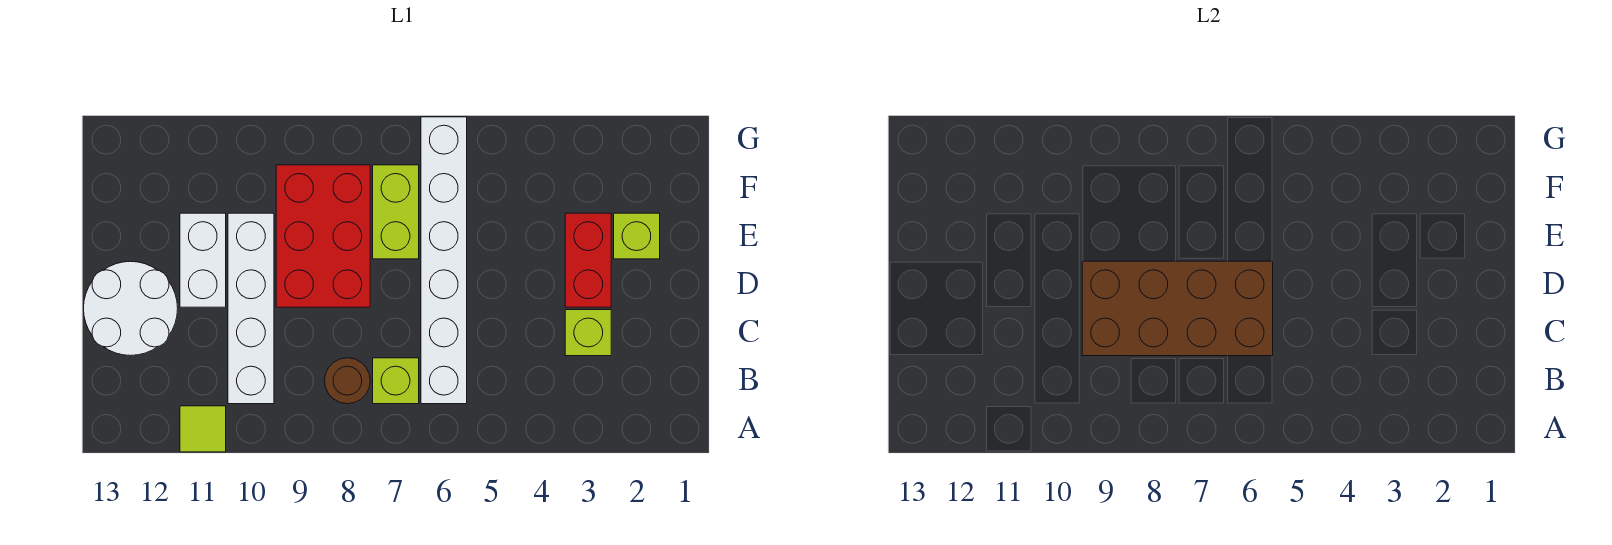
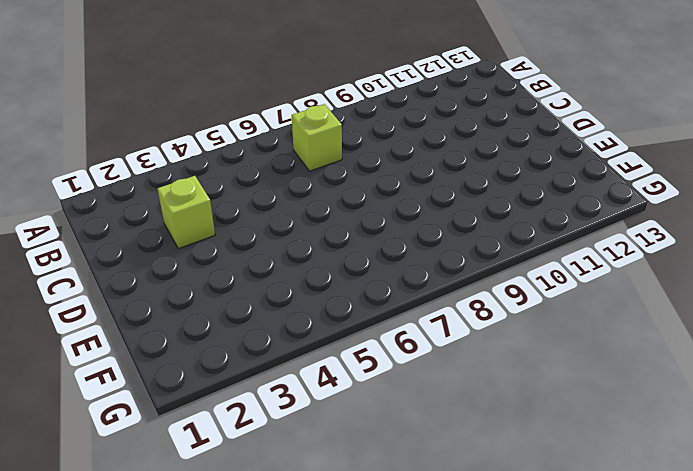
none -> lime 1x1 tile [180,406,226,452]
none -> white 1x6 brick [421,117,467,404]
none -> brown 1x1 round brick [325,358,370,404]

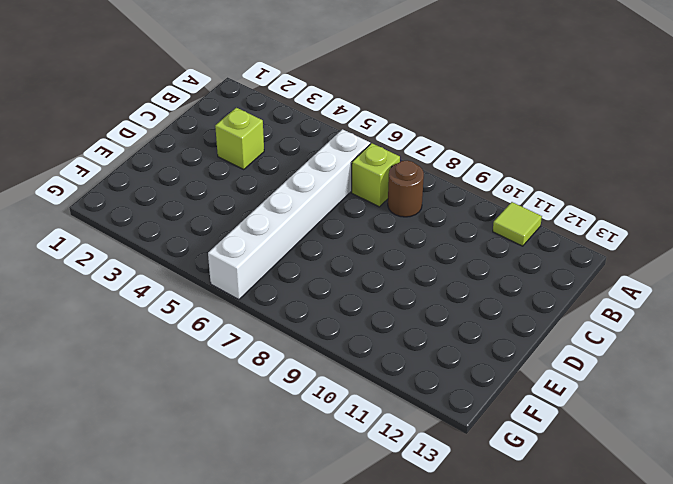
none -> white 1x4 brick [228,213,274,404]
none -> white 2x2 round brick [84,261,178,356]
none -> red 1x2 brick [565,213,611,307]

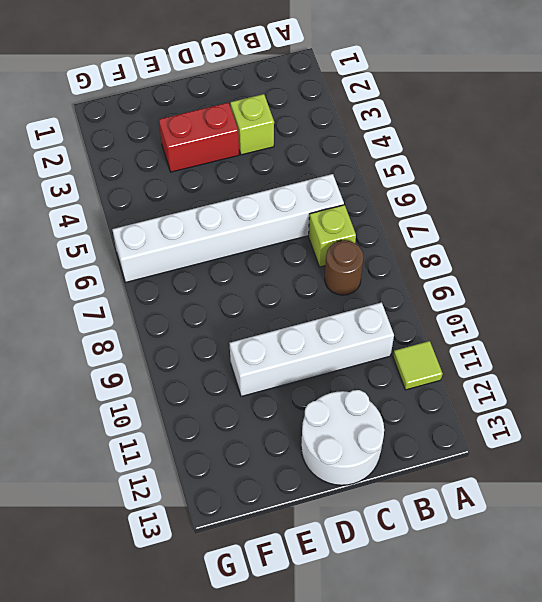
none -> red 2x3 brick [276,165,370,307]
none -> white 1x2 brick [180,213,226,307]
none -> lime 1x1 brick [614,213,660,259]

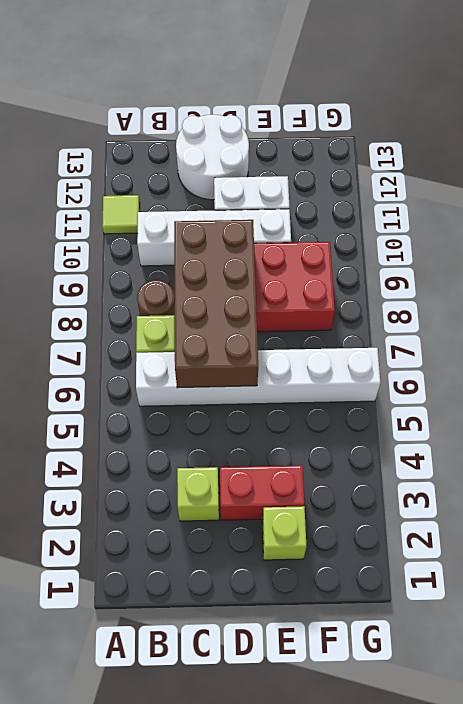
none -> lime 1x2 brick [373,165,419,259]

